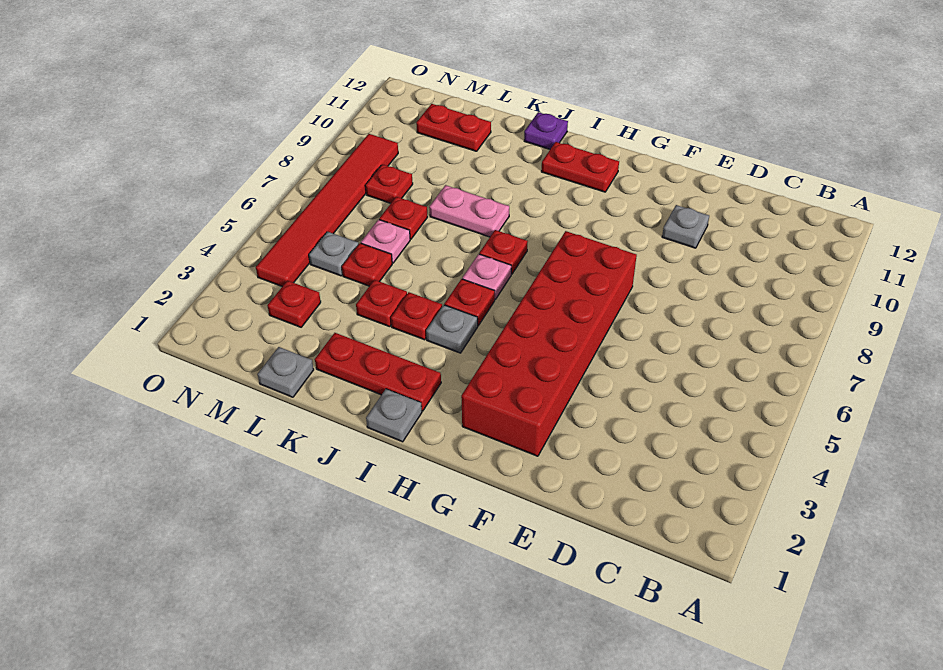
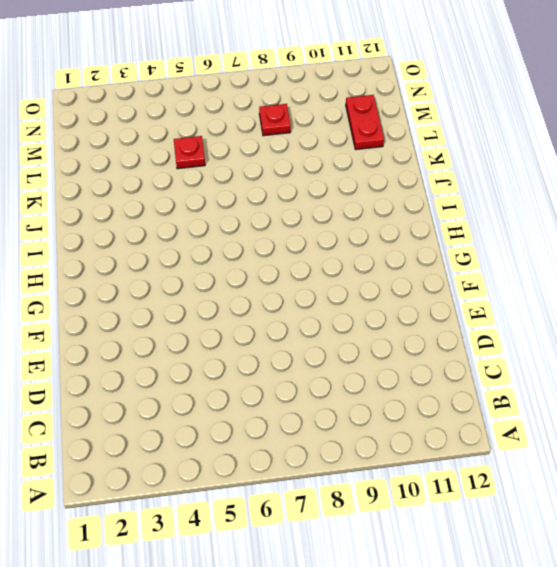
none -> grey 1x1 plate [662,205,709,248]
none -> red 2x6 brick [461,231,637,456]
none -> red 1x2 plate [541,142,619,192]

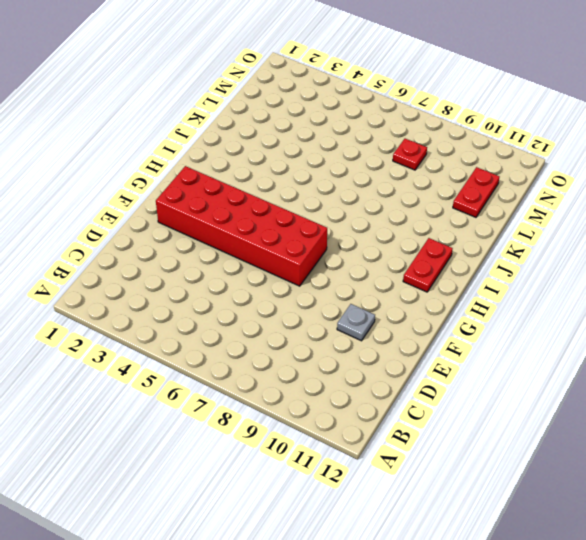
none -> grey 1x1 plate [366,389,422,442]
none -> red 1x3 plate [315,333,441,411]
none -> grey 1x1 plate [426,305,478,353]

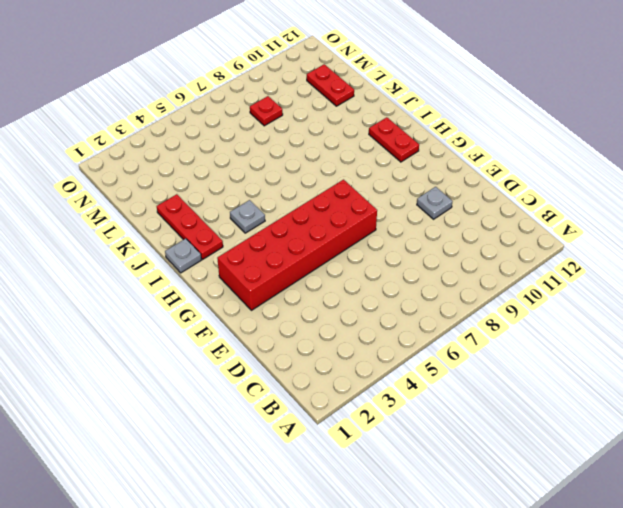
none -> red 1x1 plate [444,279,495,326]
none -> pink 1x1 plate [462,254,511,300]
none -> red 1x1 plate [479,230,528,274]

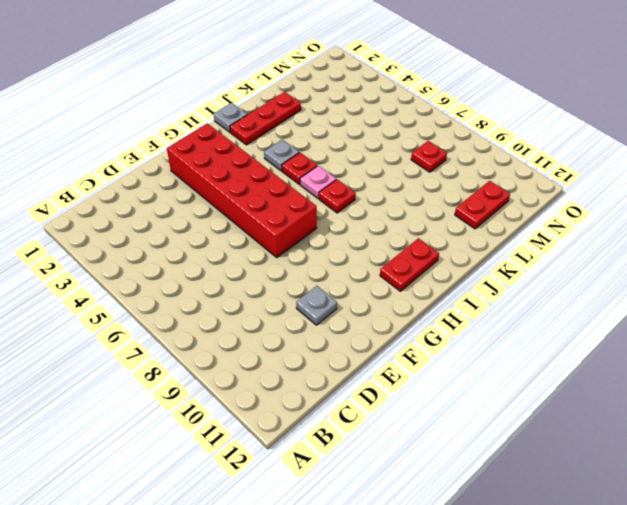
none -> red 1x1 plate [391,292,442,340]
none -> pink 1x2 plate [429,185,509,237]
none -> purple 1x1 plate [524,112,568,149]

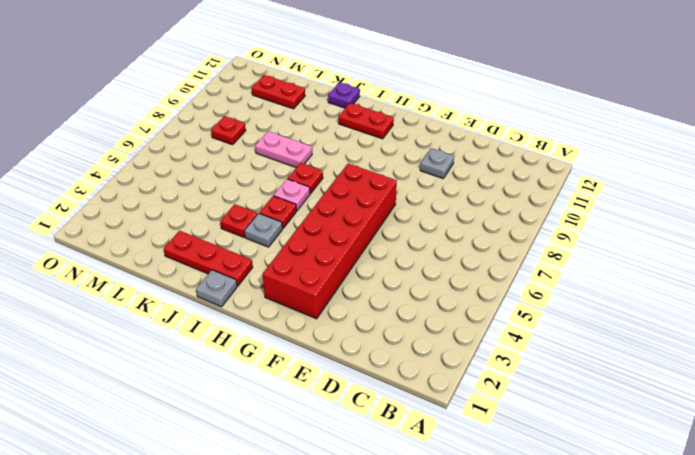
none -> red 1x1 plate [356,280,407,327]
none -> grey 1x1 plate [257,347,314,397]
none -> red 1x1 plate [342,243,392,286]

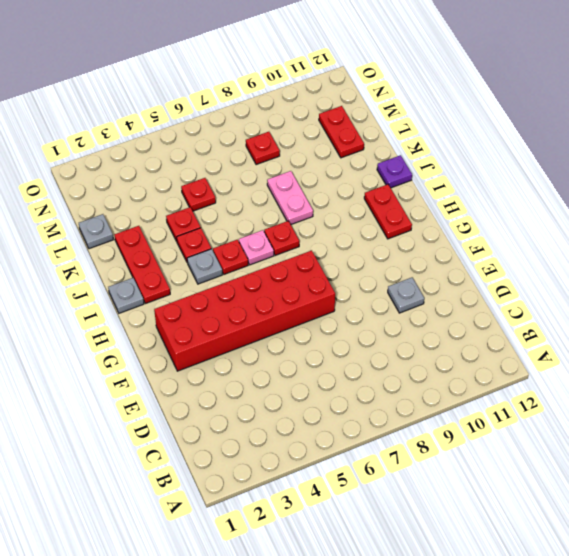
none -> pink 1x1 plate [361,220,410,263]
none -> red 1x1 plate [379,197,428,239]
none -> red 1x1 plate [267,281,321,327]

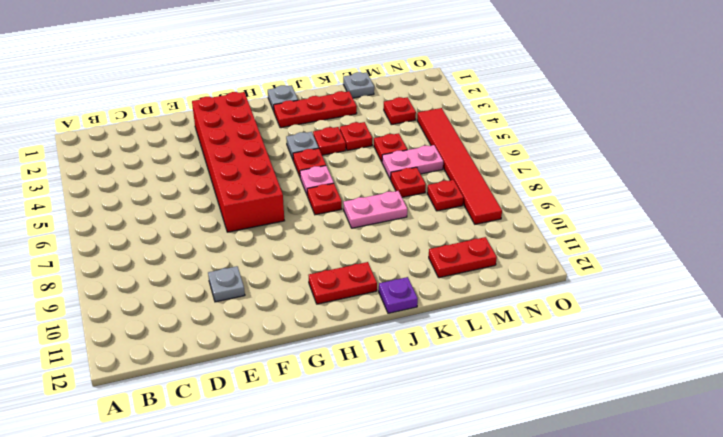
pink 1x2 plate [382,145,443,180] -> pink 1x1 plate [361,220,410,263]
none -> grey 1x1 plate [309,232,359,276]

